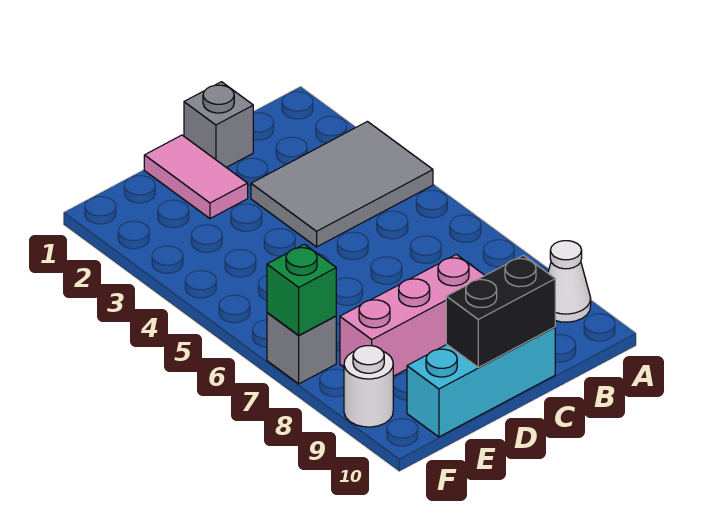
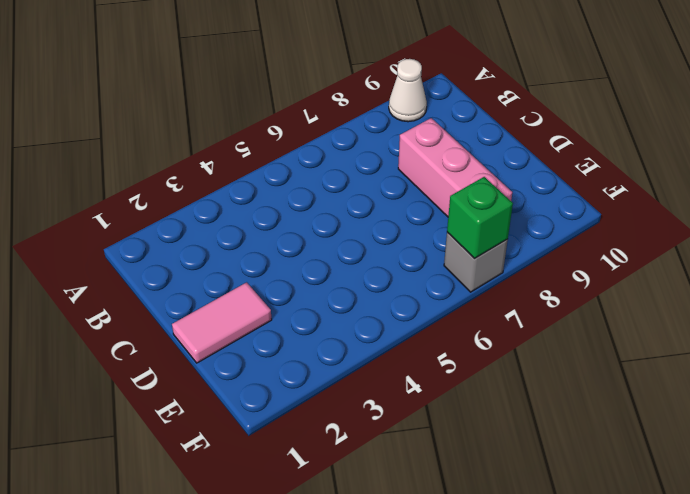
none -> grey 2x3 tile [251,122,433,247]
none -> grey 1x1 brick [184,82,253,167]

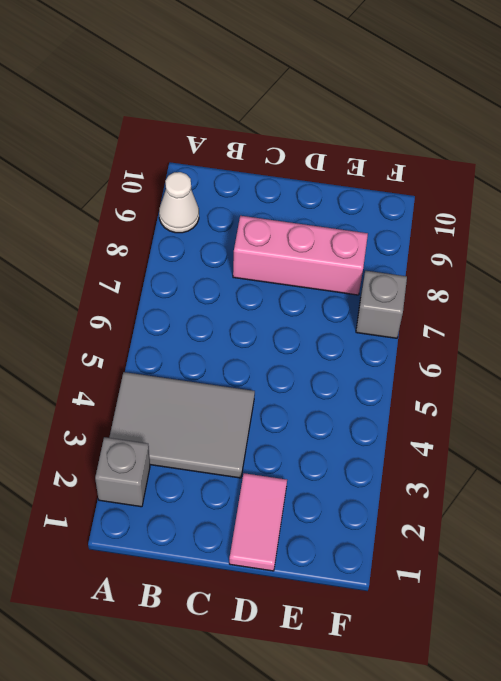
grey 1x1 brick [95,437,150,507] -> grey 1x1 brick moved to [184,82,253,167]
none -> cyan 1x3 brick [407,327,555,437]
none -> white 1x1 round brick [344,346,393,427]

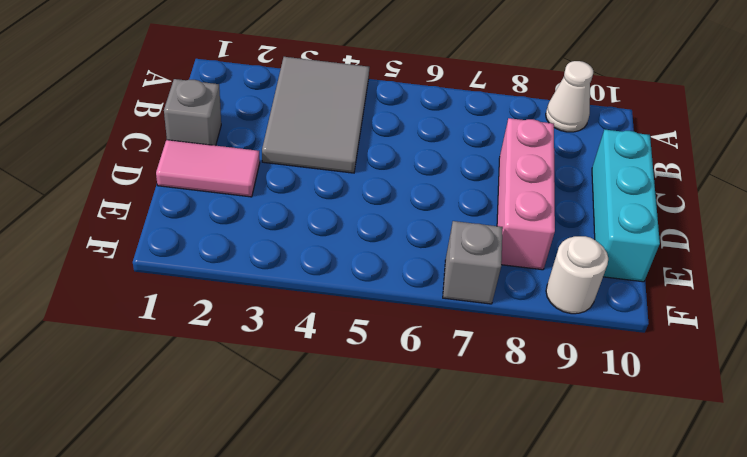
none -> black 1x2 brick [446,255,555,367]
none -> green 1x1 brick [267,244,336,335]

